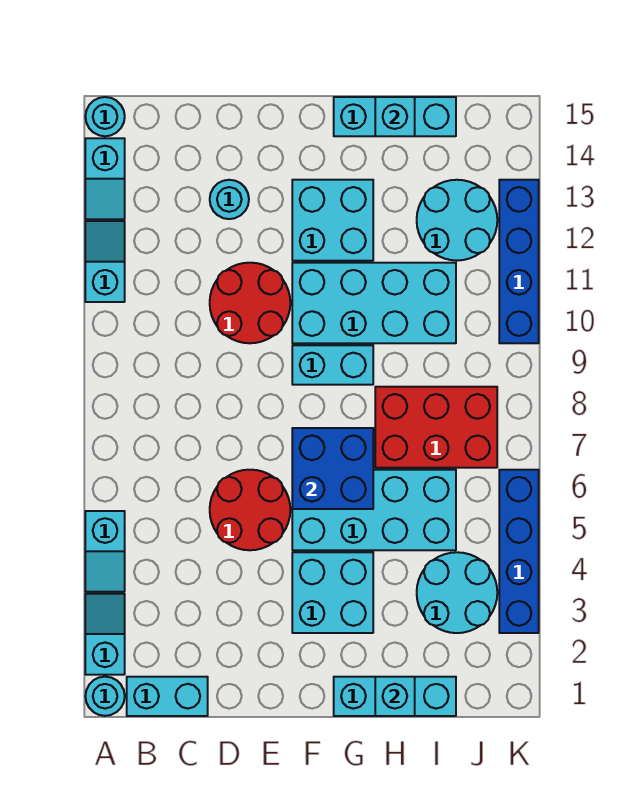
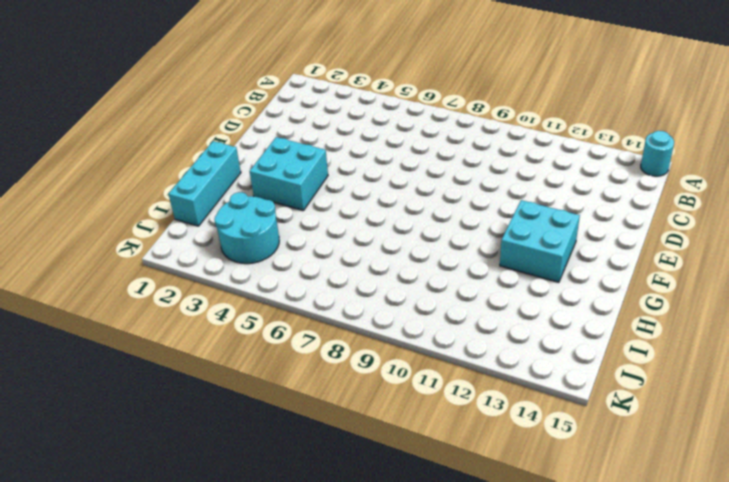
none -> cyan 1x1 round brick [85,677,125,716]
none -> cyan 1x2 slope [85,594,125,675]
none -> cyan 1x2 slope [85,511,125,592]

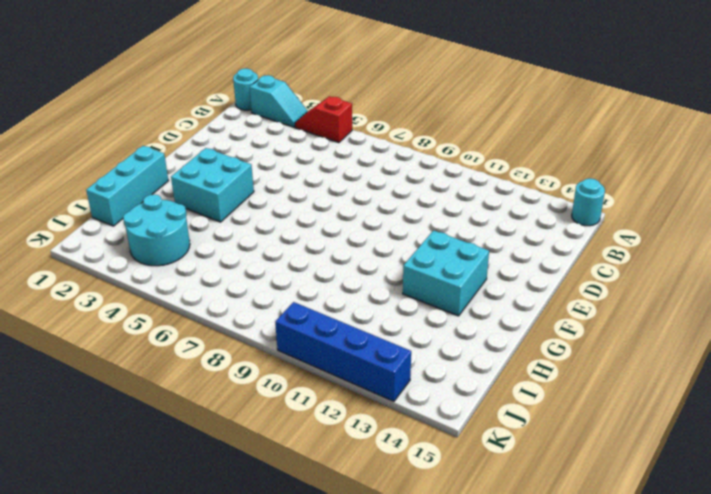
red 1x2 slope [295,96,352,143] -> cyan 1x2 slope [85,511,125,592]
none -> cyan 1x2 slope [85,221,125,302]
none -> cyan 1x2 slope [85,138,125,219]
none -> cyan 1x2 brick [127,677,208,716]

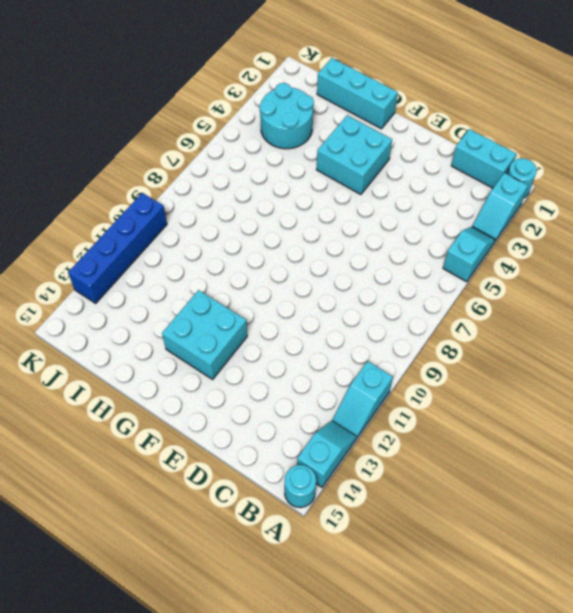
none -> red 2x2 round brick [210,470,290,550]
none -> red 2x2 round brick [210,263,290,343]
none -> cyan 1x1 round brick [210,180,249,219]

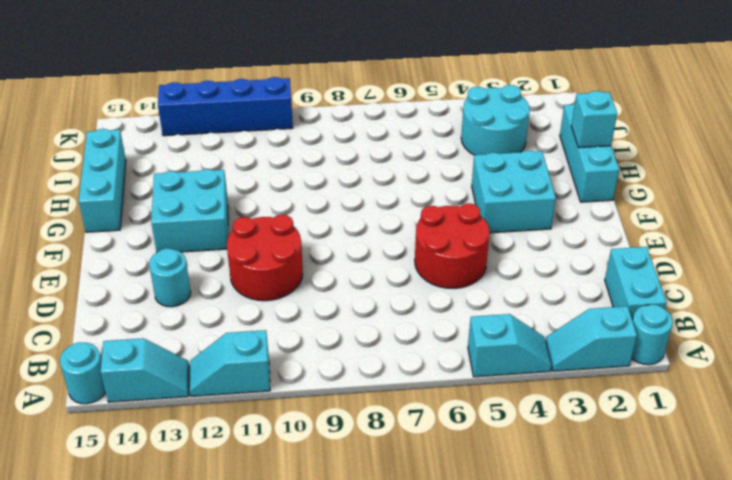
none -> cyan 2x4 brick [292,470,456,550]
none -> cyan 1x2 brick [292,345,373,385]
none -> cyan 2x4 brick [292,263,456,343]

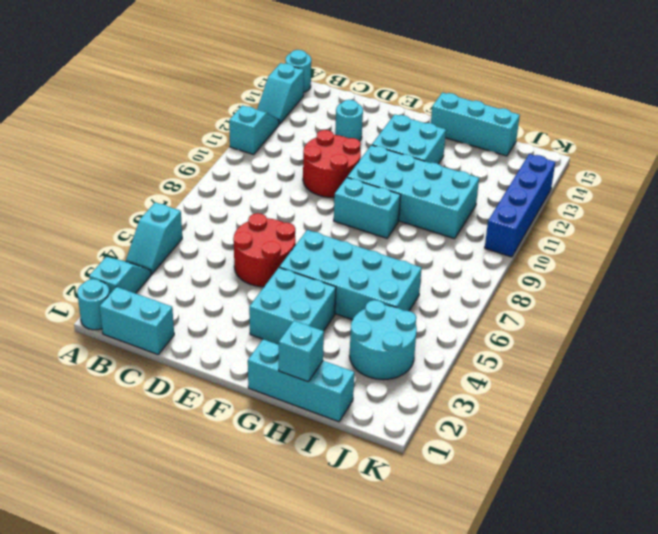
none -> red 2x3 brick [375,387,497,468]
none -> cyan 2x2 round brick [417,180,497,261]
none -> blue 1x4 brick [499,470,539,633]

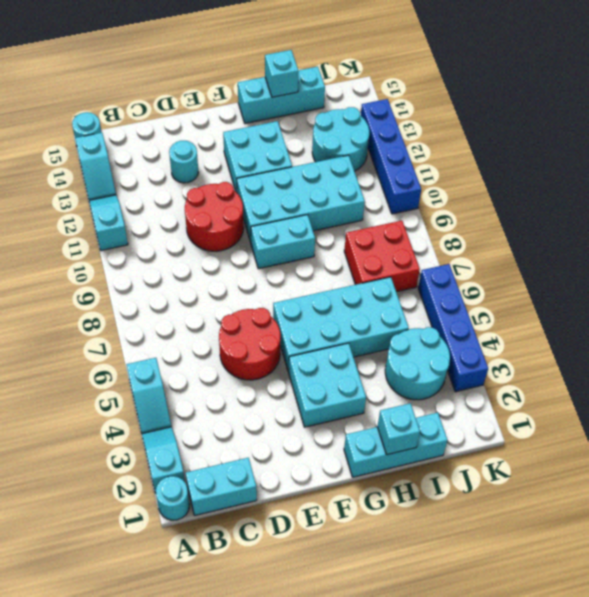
red 2x2 brick [344,221,420,292] -> red 2x3 brick [375,387,497,468]
none -> blue 2x2 brick [292,428,373,509]

